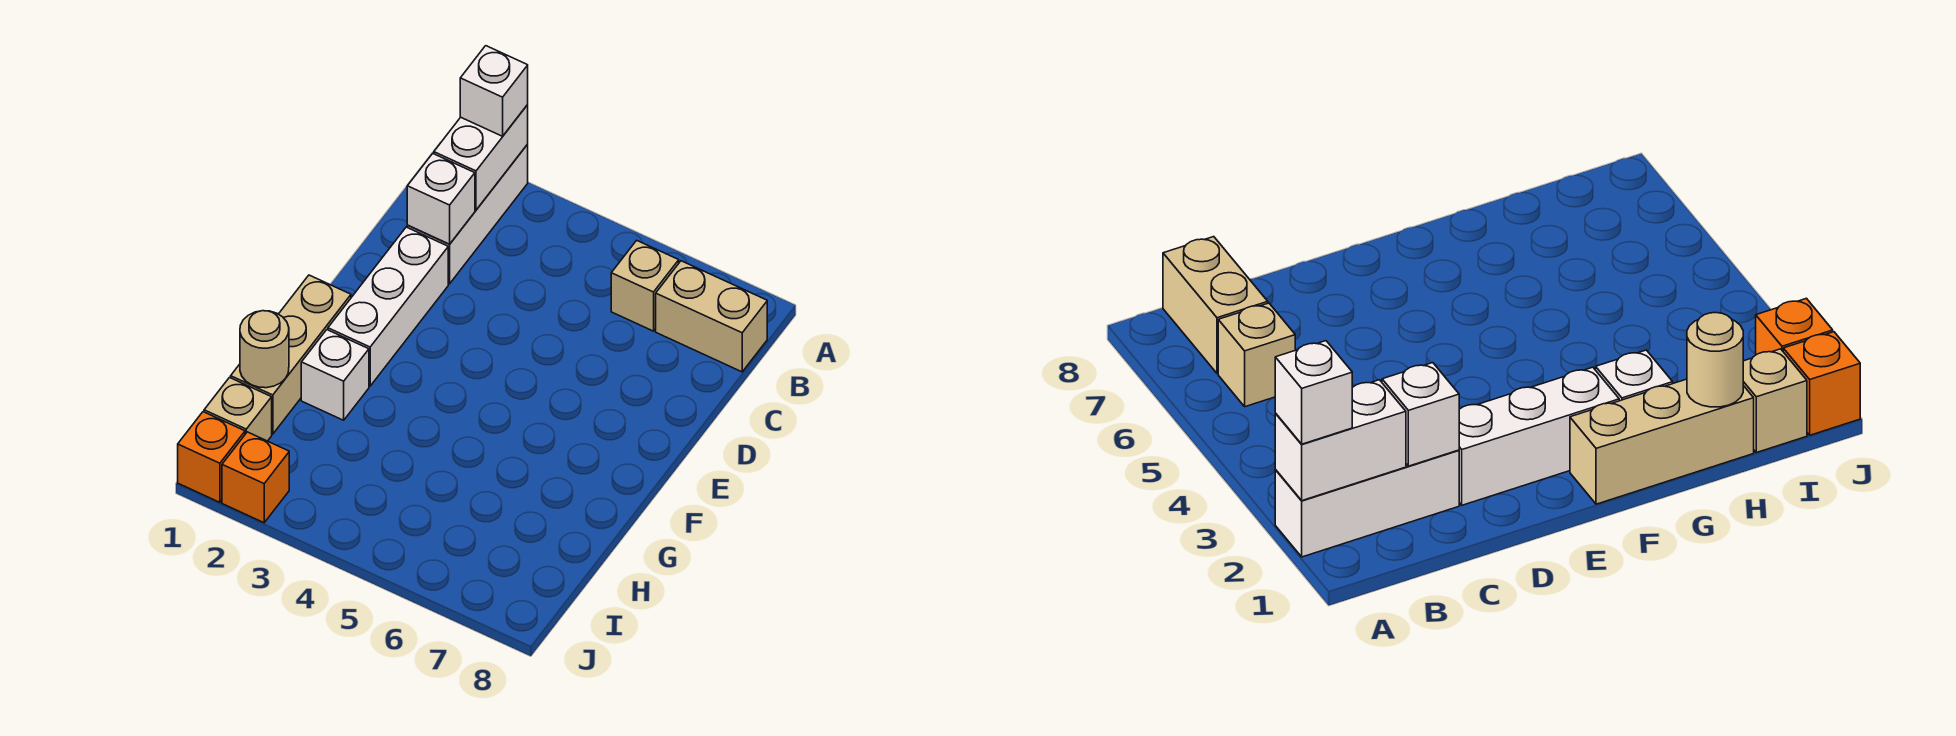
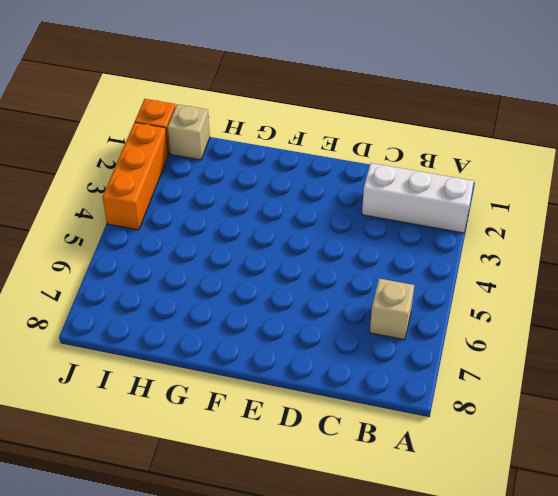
orange 1x3 brick [103,122,168,230] -> orange 1x1 brick [222,432,289,523]
none -> tan 1x2 brick [656,261,767,372]
none -> white 1x3 brick [328,227,448,386]
none -> tan 1x3 brick [231,275,351,434]

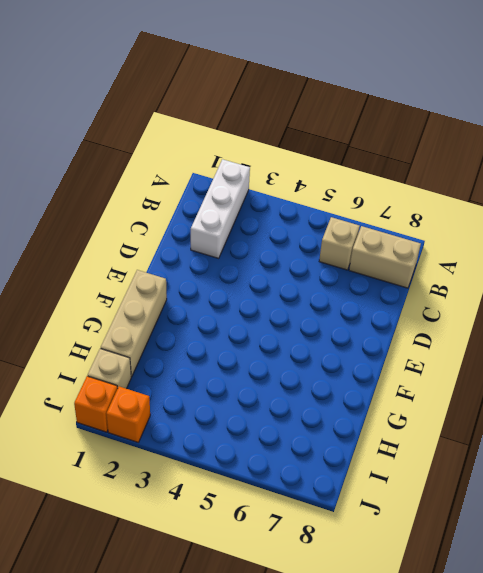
none -> white 1x3 brick [328,227,448,386]
none -> white 1x1 brick [301,330,369,420]
none -> white 1x2 brick [434,105,528,210]

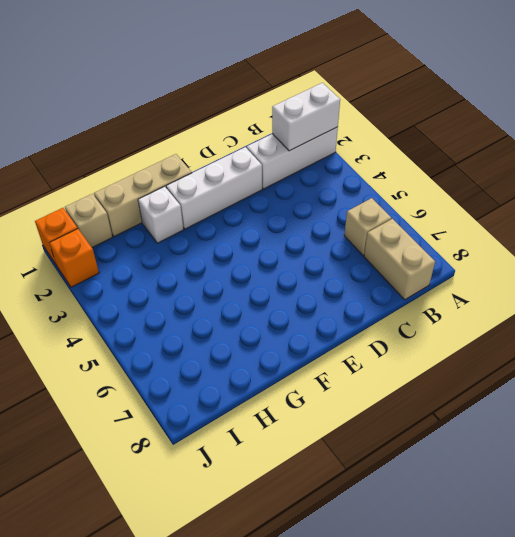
none -> white 1x1 brick [407,153,475,244]
none -> tan 1x1 round brick [240,311,289,388]
none -> white 1x1 brick [460,46,528,136]

